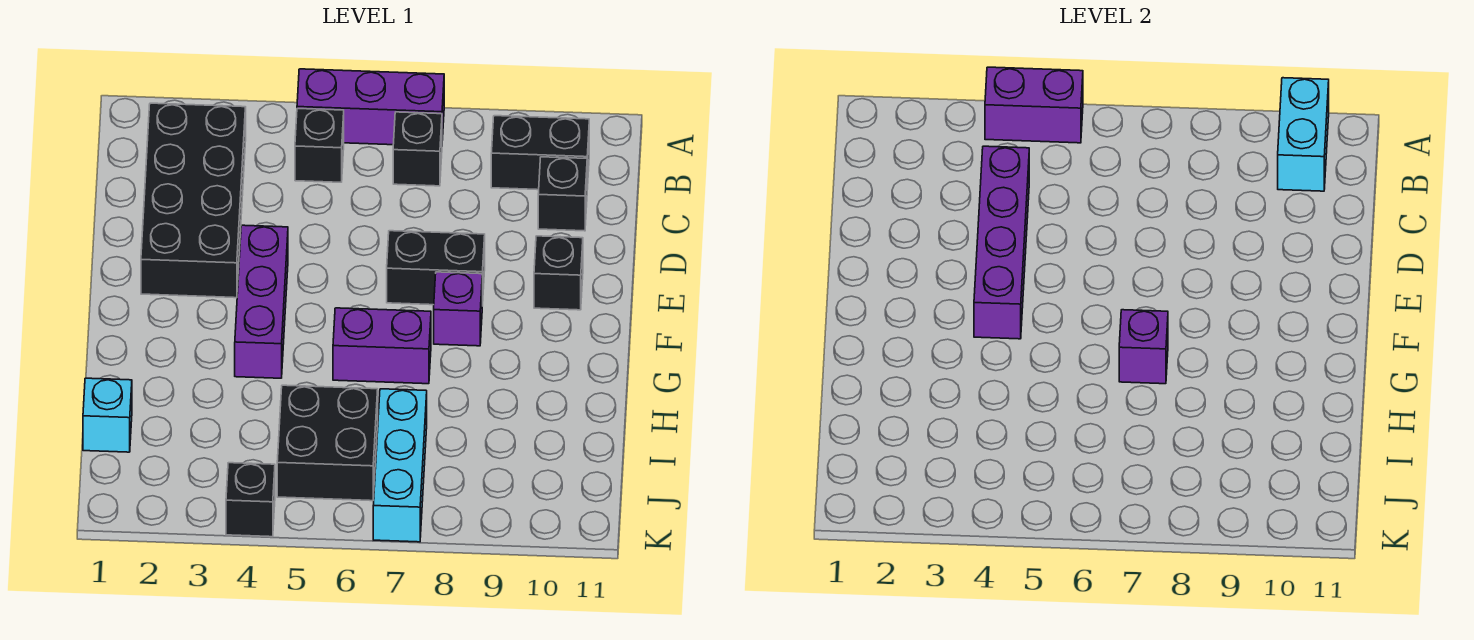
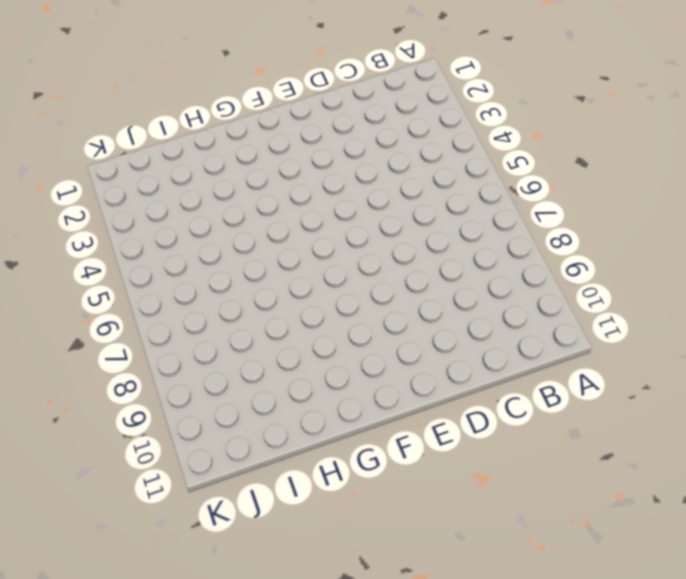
none -> purple 1x3 brick [297,69,444,145]
none -> black 2x4 brick [141,103,246,298]
none -> black 1x1 brick [295,109,344,182]

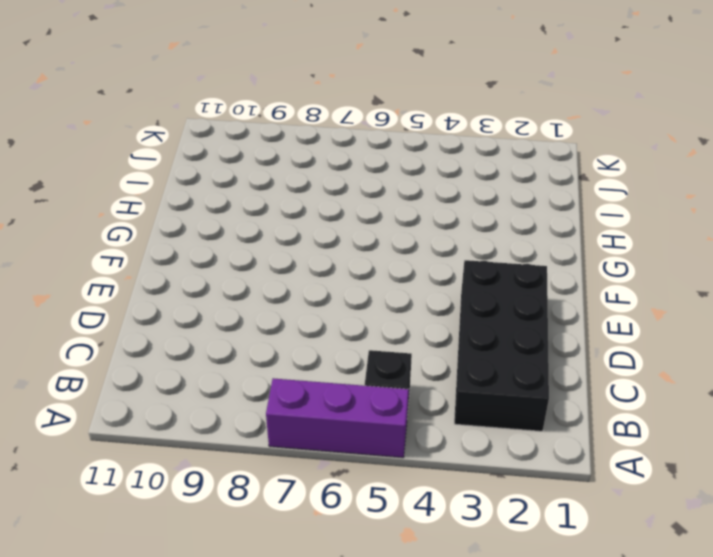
none -> black 1x1 brick [393,112,442,186]
none -> black 1x2 brick [491,116,589,190]
none -> black 1x1 brick [538,157,587,231]

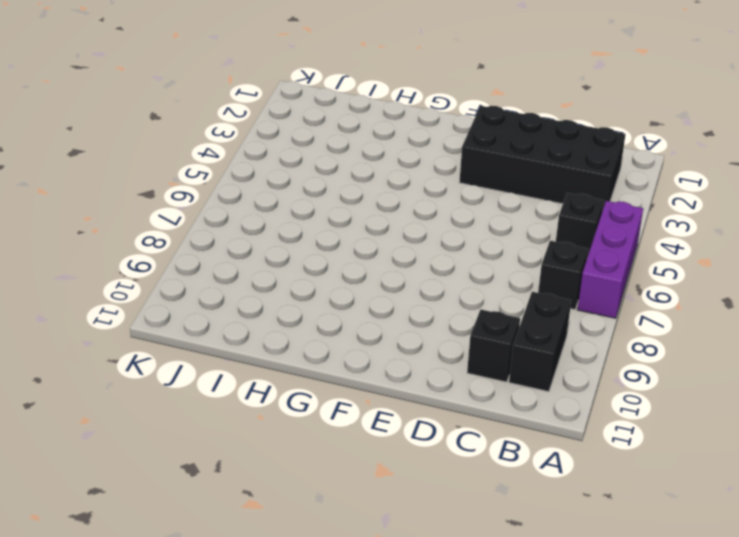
none -> purple 1x3 brick [235,225,288,378]
none -> black 1x2 brick [387,231,485,306]
none -> black 1x1 brick [534,236,583,310]

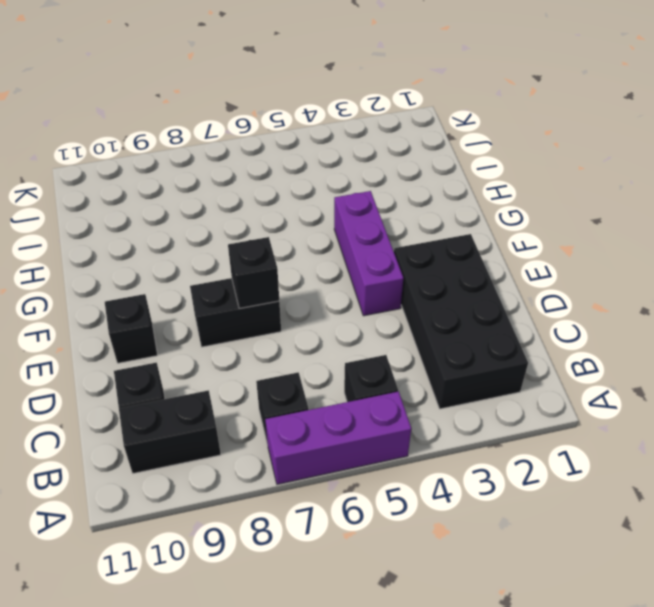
black 1x1 brick [228,237,279,309] -> black 1x1 brick moved to [226,463,275,537]
none -> purple 1x1 brick [434,272,482,346]
none -> purple 1x2 brick [333,308,431,384]
none -> cyan 1x1 brick [83,378,132,452]

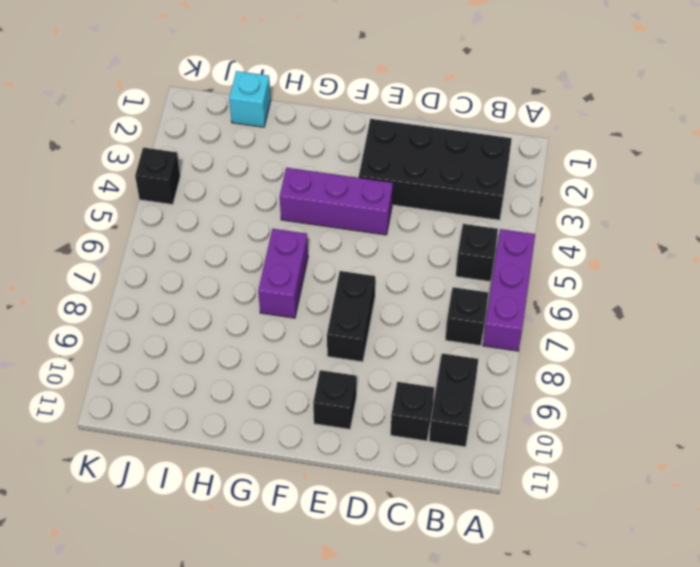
none -> purple 1x1 brick [434,272,482,346]
none -> black 2x2 brick [277,385,378,501]
none -> cyan 1x3 brick [373,389,427,542]

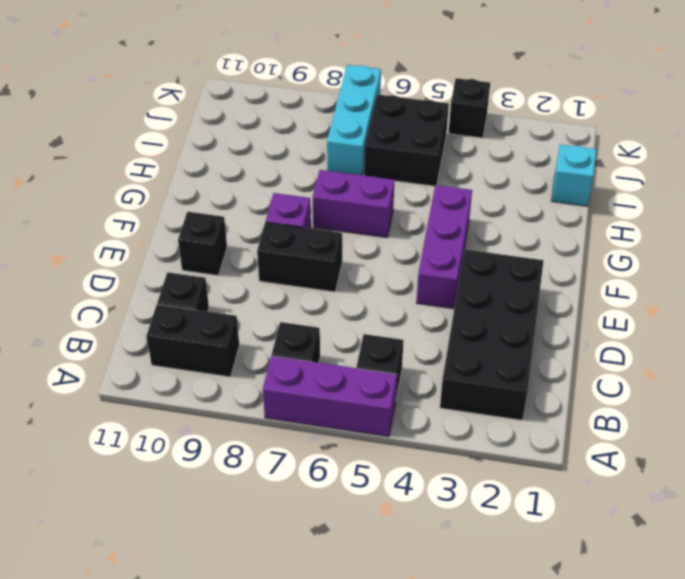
none -> purple 1x2 brick [985,67,1083,143]
none -> cyan 1x2 brick [1278,78,1329,191]
none -> purple 1x4 brick [974,146,1029,339]

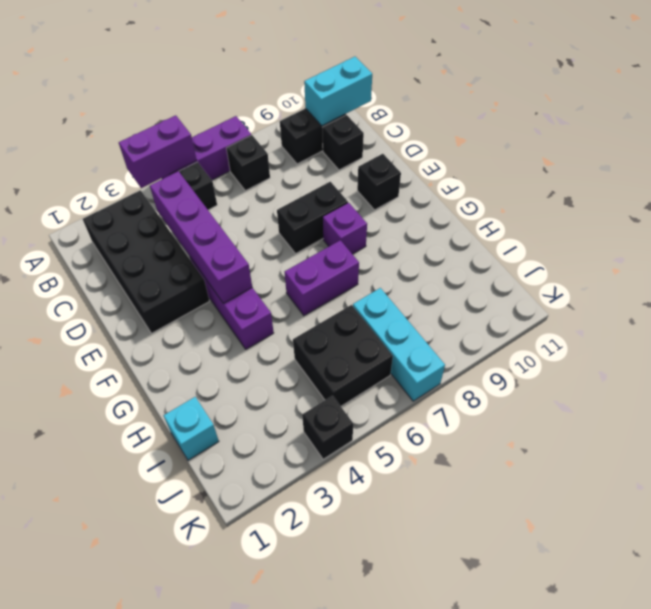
cyan 1x2 brick [304,57,372,126] -> cyan 1x2 brick turned to [1278,78,1329,191]
none -> purple 1x1 brick [1119,310,1168,384]

